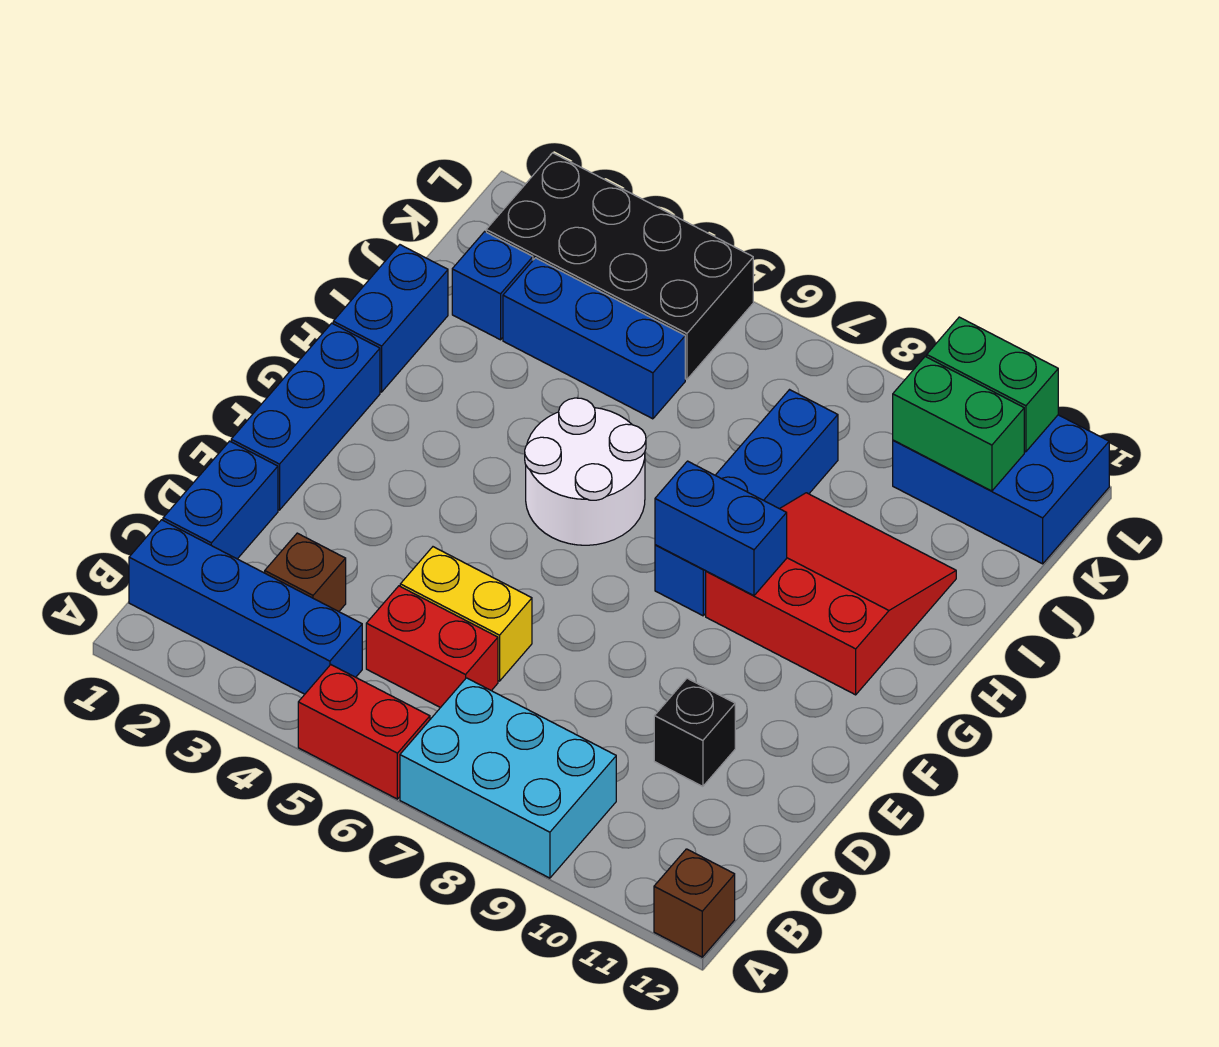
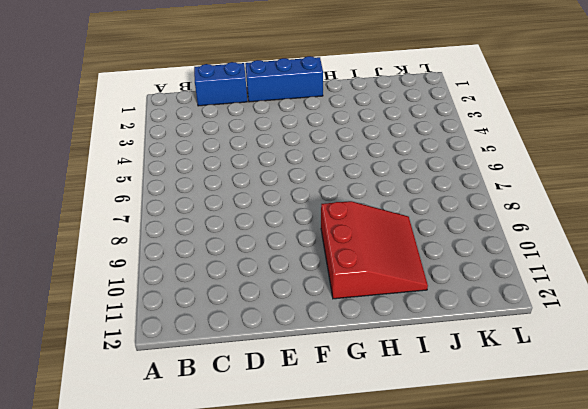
none -> red 1x2 brick [298,665,430,799]
none -> cyan 2x3 brick [400,678,616,878]
none -> brown 1x1 brick [654,849,735,957]

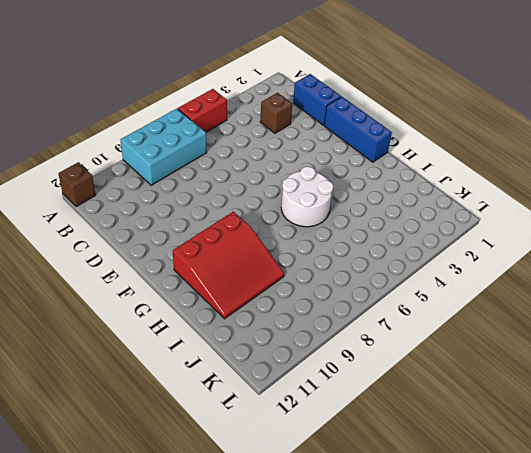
none -> blue 1x4 brick [129,520,362,694]
none -> red 1x2 brick [366,586,498,708]
none -> yellow 1x2 brick [400,547,532,681]

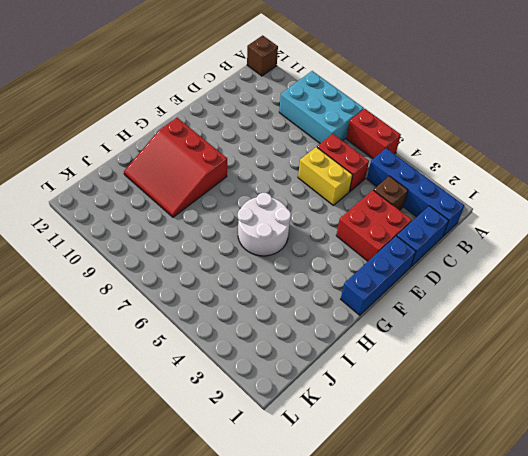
red 2x2 brick [336,190,412,261] -> none
none -> black 1x1 brick [654,678,735,786]
none -> blue 1x4 brick [655,390,838,616]
none -> blue 1x2 brick [333,245,448,392]

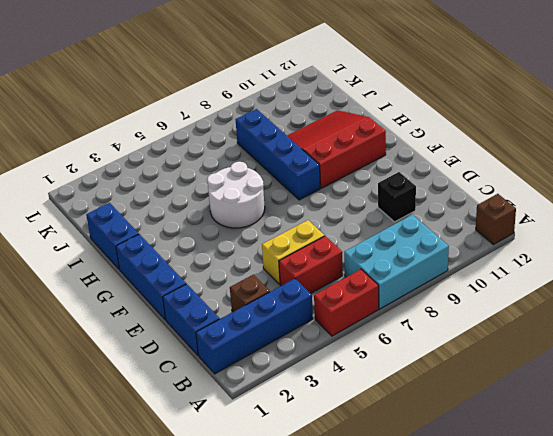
none -> blue 1x1 brick [452,232,533,340]
none -> blue 1x3 brick [503,258,685,419]
none -> black 2x4 brick [486,153,753,379]

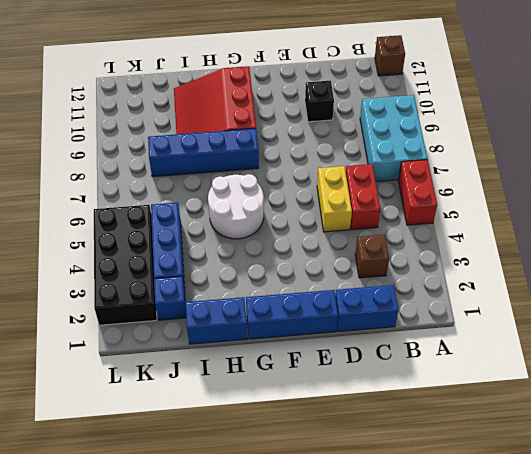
none -> blue 1x4 brick [129,520,362,694]
none -> blue 2x3 brick [893,415,1109,564]
none -> blue 1x2 brick [655,461,787,596]

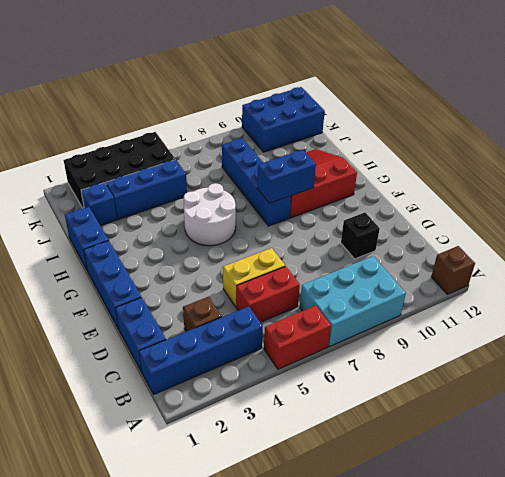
none -> green 1x2 brick [893,357,1024,491]
none -> green 1x2 brick [927,317,1058,452]

